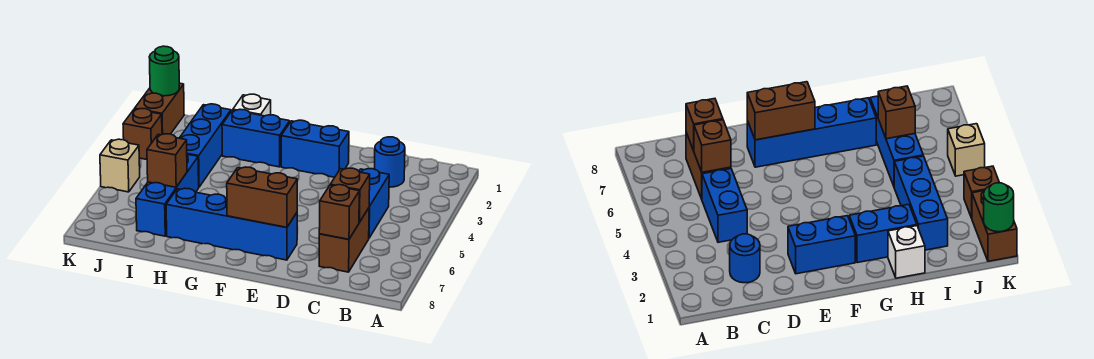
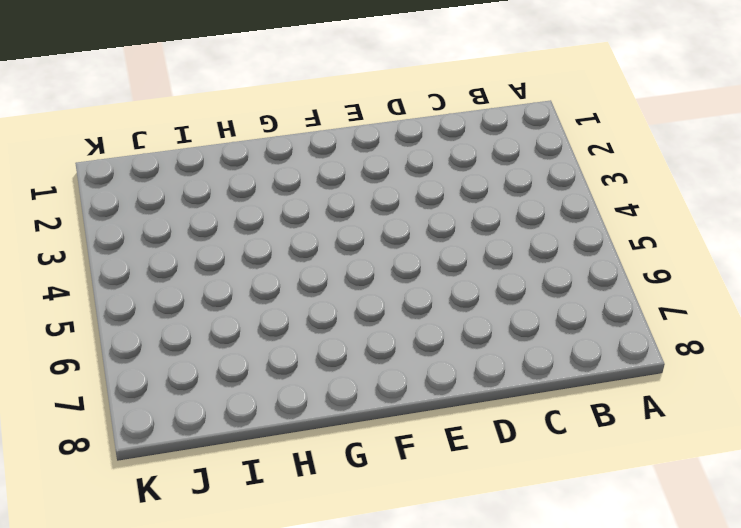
none -> blue 1x1 round brick [375,137,405,187]
none -> blue 1x2 brick [359,169,389,238]
none -> brown 1x2 brick [319,208,369,272]

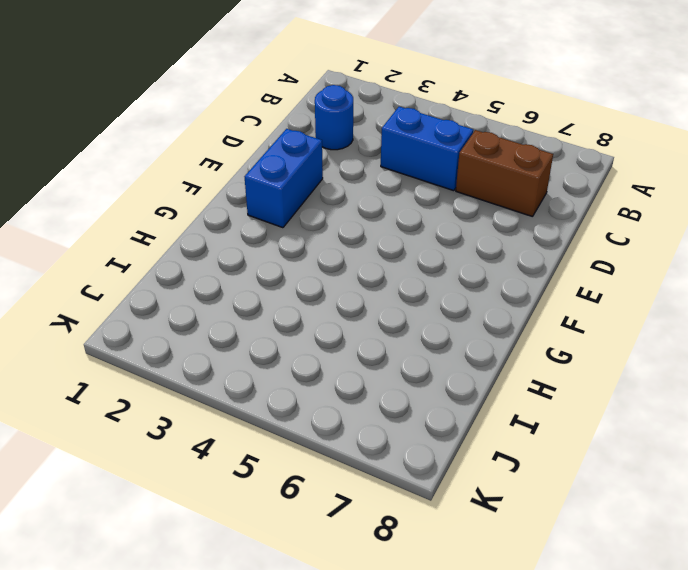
none -> blue 1x4 brick [166,188,297,260]
none -> blue 1x2 brick [222,109,290,167]
none -> white 1x1 brick [233,94,271,116]

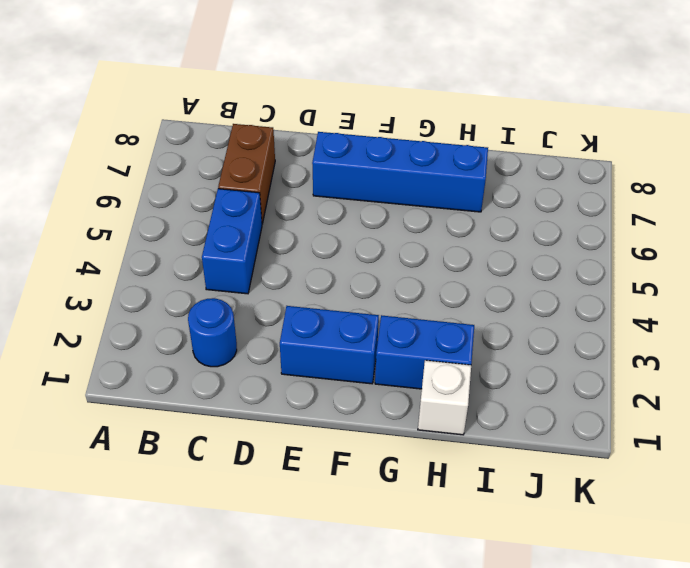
none -> blue 1x3 brick [180,104,231,187]
none -> blue 1x3 brick [136,154,199,236]
none -> brown 1x2 brick [135,83,184,134]

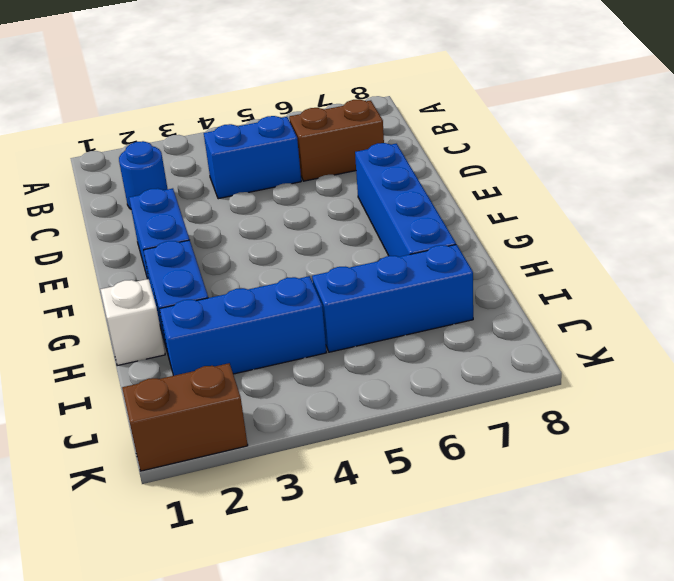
none -> brown 1x1 brick [123,108,162,159]
none -> tan 1x1 brick [100,139,140,192]
none -> brown 1x1 brick [330,168,370,222]

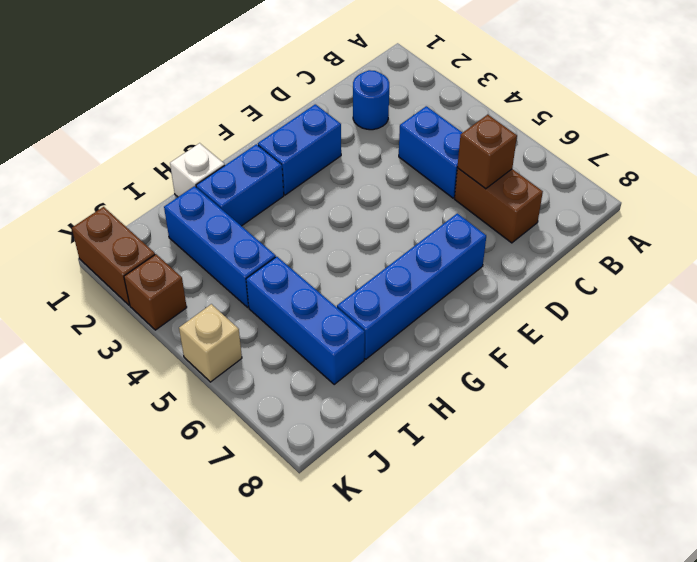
none -> brown 1x1 brick [319,185,359,239]
none -> brown 1x2 brick [227,167,297,227]
none -> brown 1x1 brick [147,134,187,187]

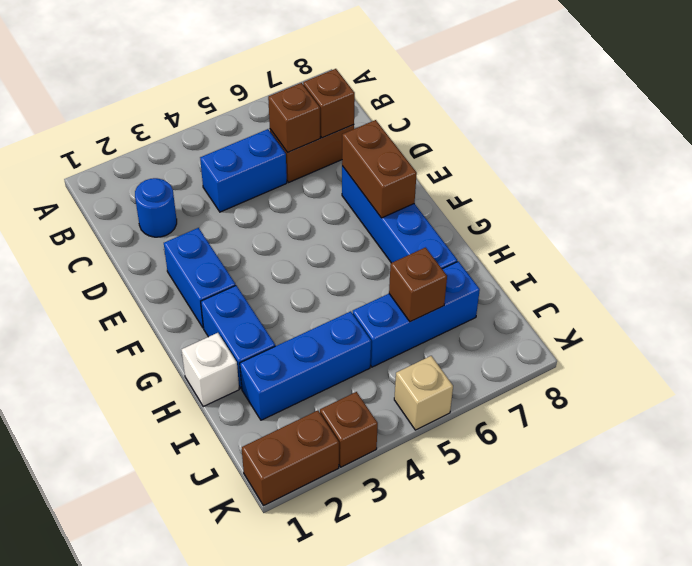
none -> green 1x1 round brick [149,46,179,96]

